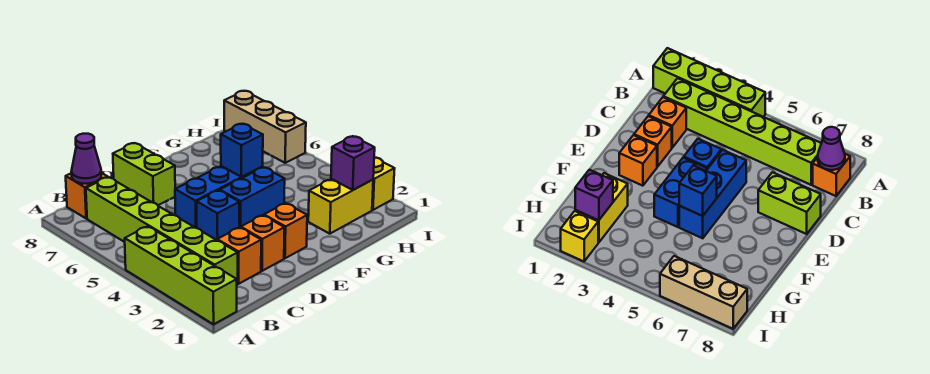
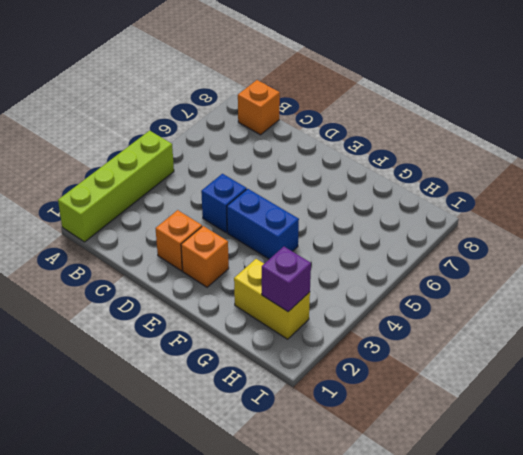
none -> lime 1x6 brick [86,177,238,285]
none -> orange 1x1 brick [217,227,261,284]
none -> blue 1x3 brick [175,166,263,228]

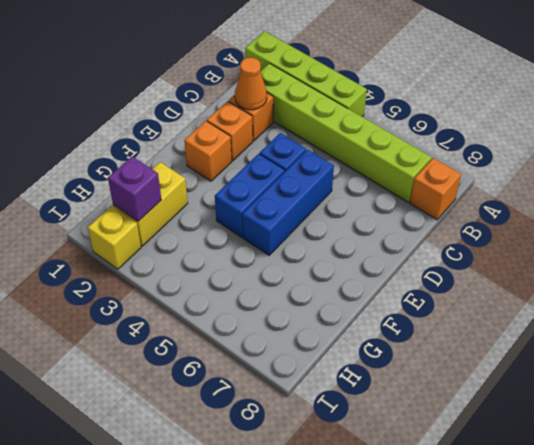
orange 1x1 cone [235,58,267,110] -> none
none -> lime 1x2 brick [113,143,175,205]
none -> tan 1x3 brick [224,91,306,163]
none -> purple 1x1 cone [71,134,101,184]

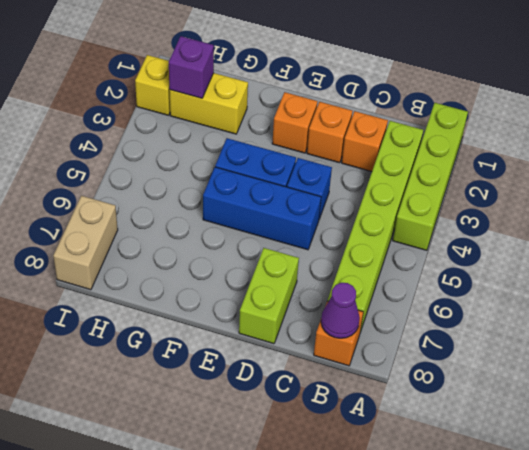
tan 1x2 brick [53,196,118,290] -> tan 1x3 brick [224,91,306,163]
none -> blue 1x1 brick [221,124,263,177]

